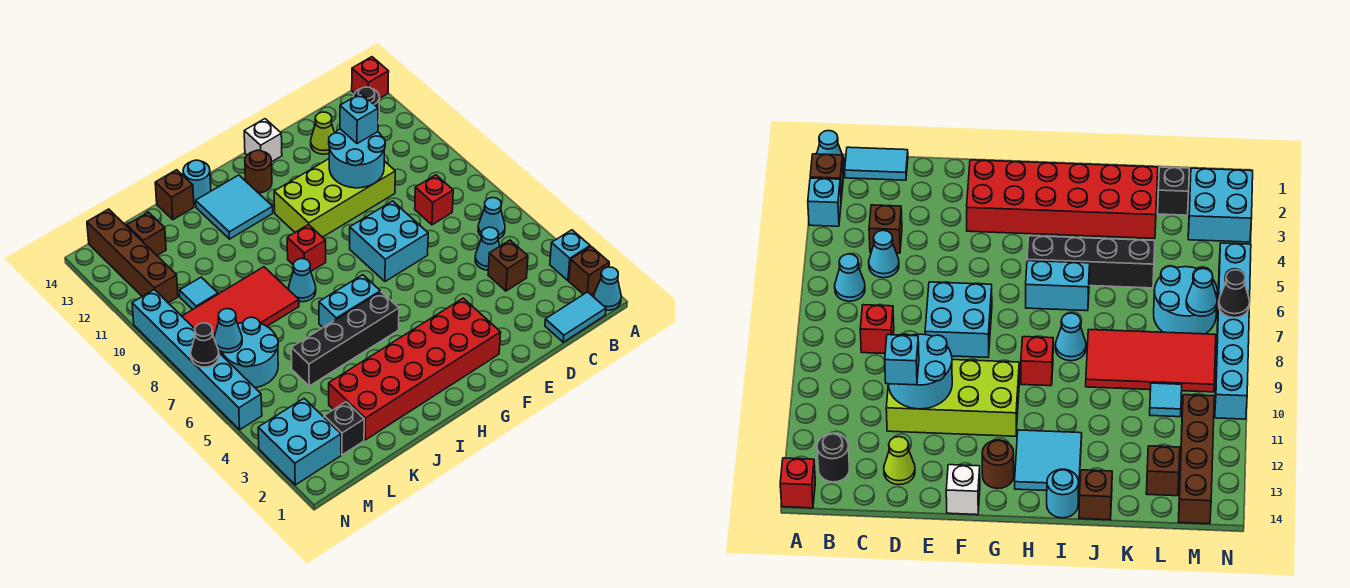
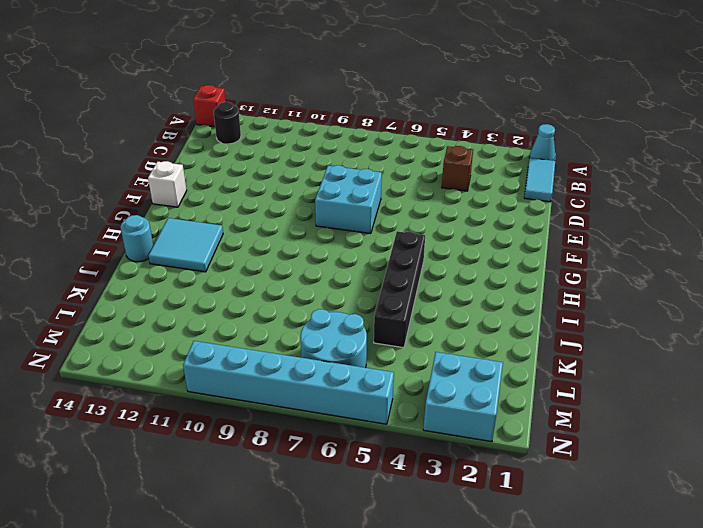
none -> brown 1x1 brick [569,247,609,295]
none -> cyan 1x1 brick [550,230,590,280]
none -> cyan 1x1 cone [478,198,505,239]
none -> cyan 1x1 cone [475,227,500,270]

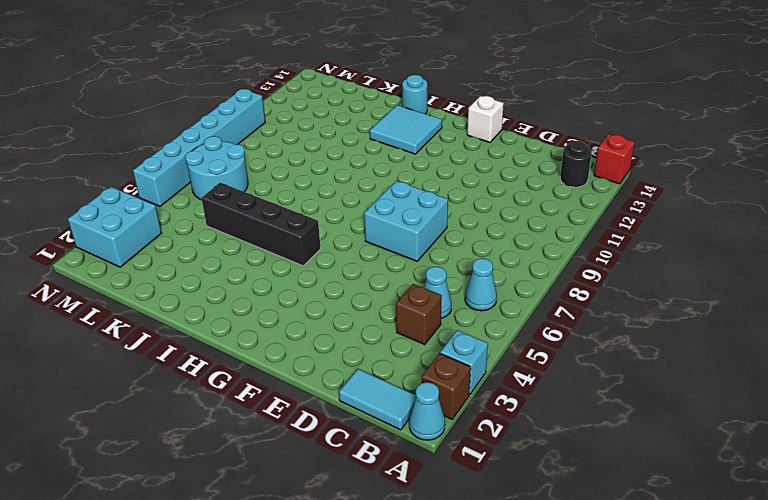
none -> red 1x1 brick [415,175,453,225]
none -> lime 2x4 brick [274,159,395,237]
none -> lime 1x1 cone [311,112,334,154]
none -> red 2x6 brick [329,298,501,440]

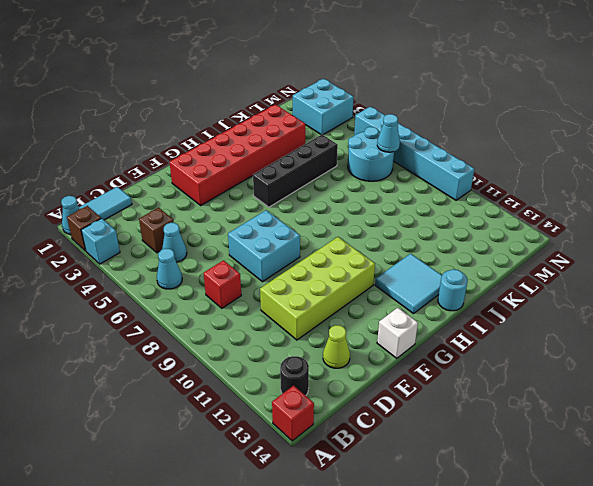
none -> brown 1x1 round brick [245,150,272,193]
none -> cyan 1x2 brick [319,275,380,327]
none -> red 1x1 brick [287,224,326,271]
none -> cyan 1x1 cone [289,259,316,302]

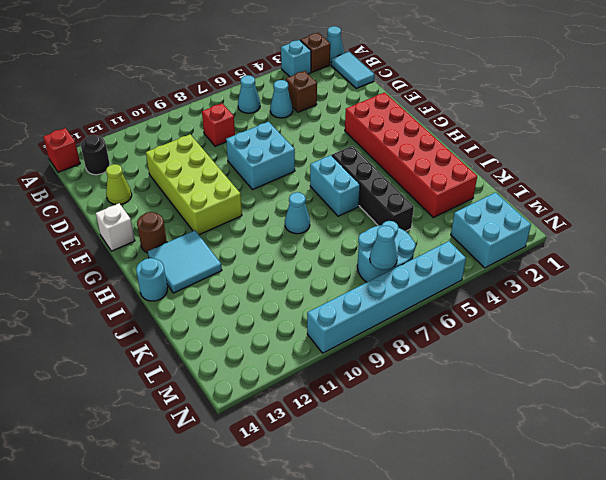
none -> red 1x1 brick [287,224,326,271]
none -> red 2x4 tile [182,267,299,354]
none -> brown 1x1 brick [155,170,194,220]
none -> black 1x1 brick [324,402,364,455]

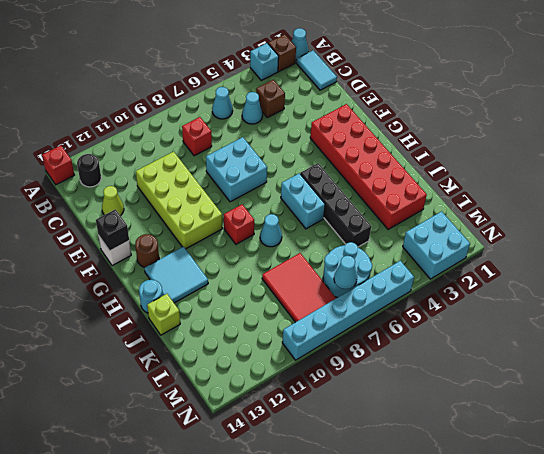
black 1x1 brick [96,209,129,251] -> black 1x1 brick moved to [324,402,364,455]
lime 1x1 brick [147,294,180,335] -> brown 1x1 brick [155,170,194,220]
red 2x3 tile [262,253,336,322] -> red 2x4 tile [182,267,299,354]
none -> cyan 1x1 tile [179,277,218,310]
none -> brown 1x1 brick [127,212,166,255]
none -> brown 1x4 brick [87,209,178,303]
none -> cyan 2x2 round brick [329,129,385,188]

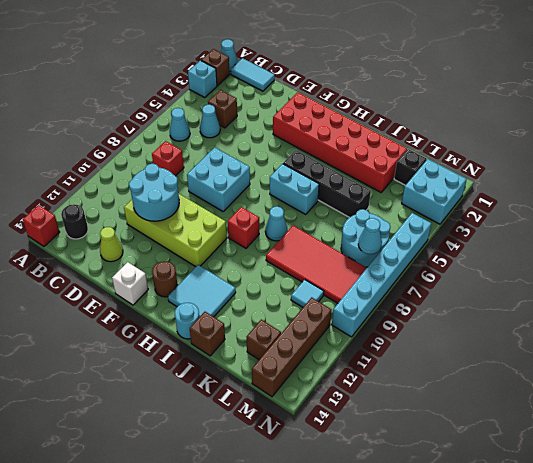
none -> black 1x1 cone [191,323,219,367]
none -> cyan 1x1 brick [340,93,378,144]

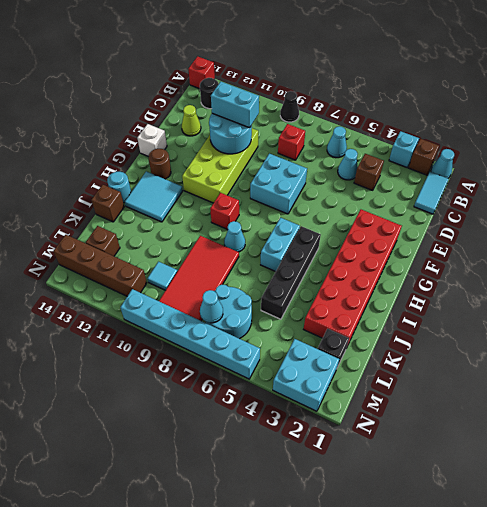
black 1x1 cone [280,91,299,122] -> black 1x1 cone moved to [191,323,219,367]
cyan 1x2 brick [211,82,259,128] -> cyan 1x1 brick [340,93,378,144]

